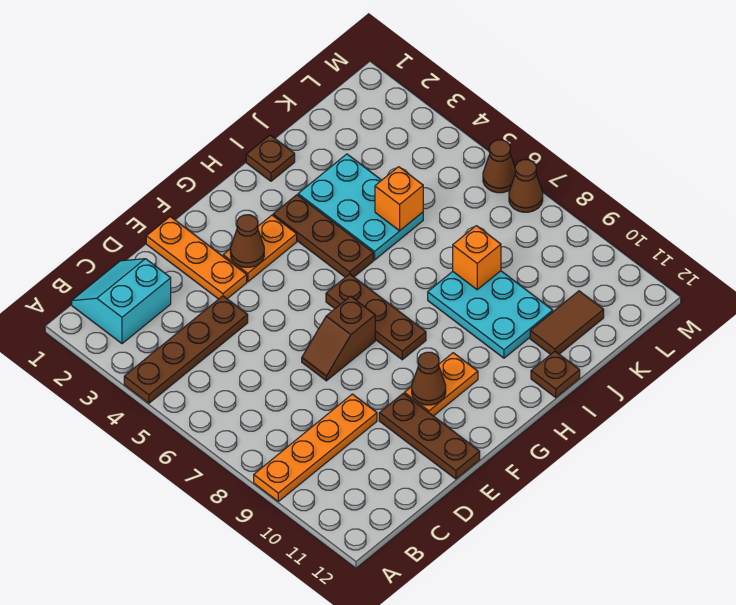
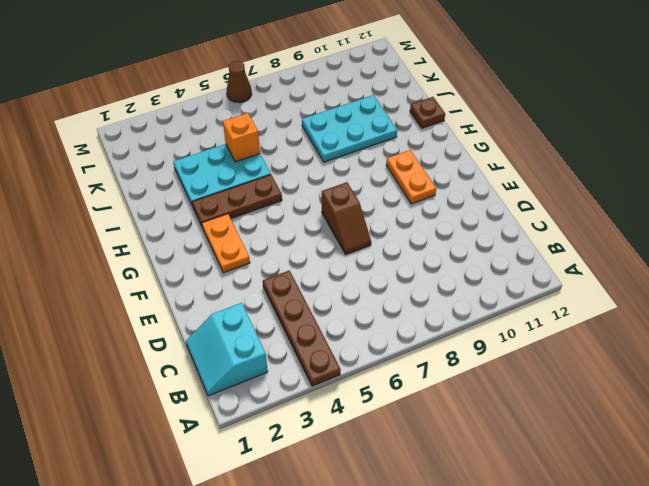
none -> orange 1x4 plate [254,394,377,501]
none -> orange 1x3 plate [146,217,247,299]
none -> brown 1x3 plate [379,393,480,479]

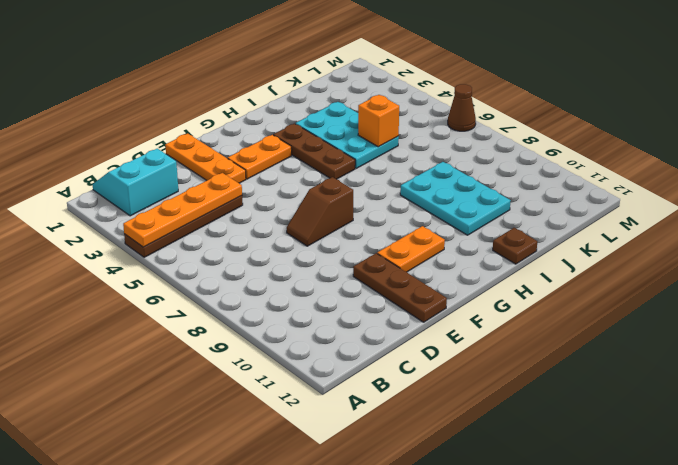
orange 1x4 plate [123,173,242,247] -> orange 1x4 plate moved to [254,394,377,501]
none -> brown 1x3 plate [326,274,426,360]
none -> brown 1x1 plate [246,135,295,181]
none -> brown 1x2 tile [530,291,604,354]

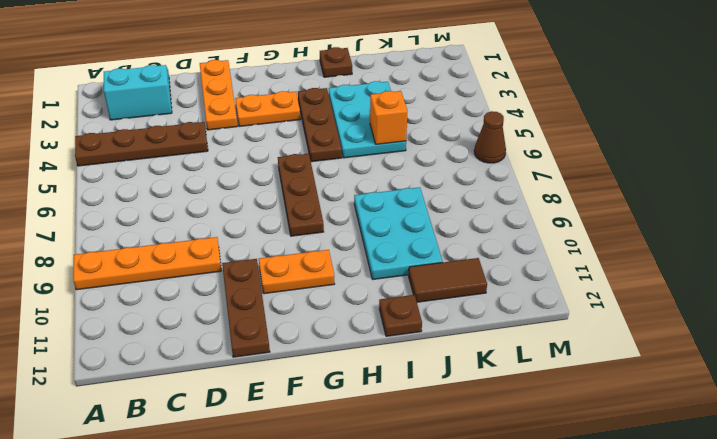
none -> brown 1x2 slope [302,296,375,381]
none -> brown 1x1 cone [509,160,543,212]
none -> brown 1x1 cone [230,215,264,267]

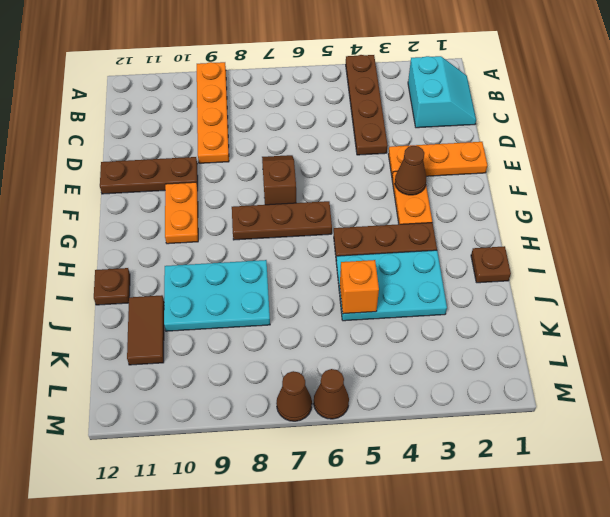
none -> brown 1x1 cone [412,352,446,405]
none -> orange 1x1 brick [453,226,501,290]

